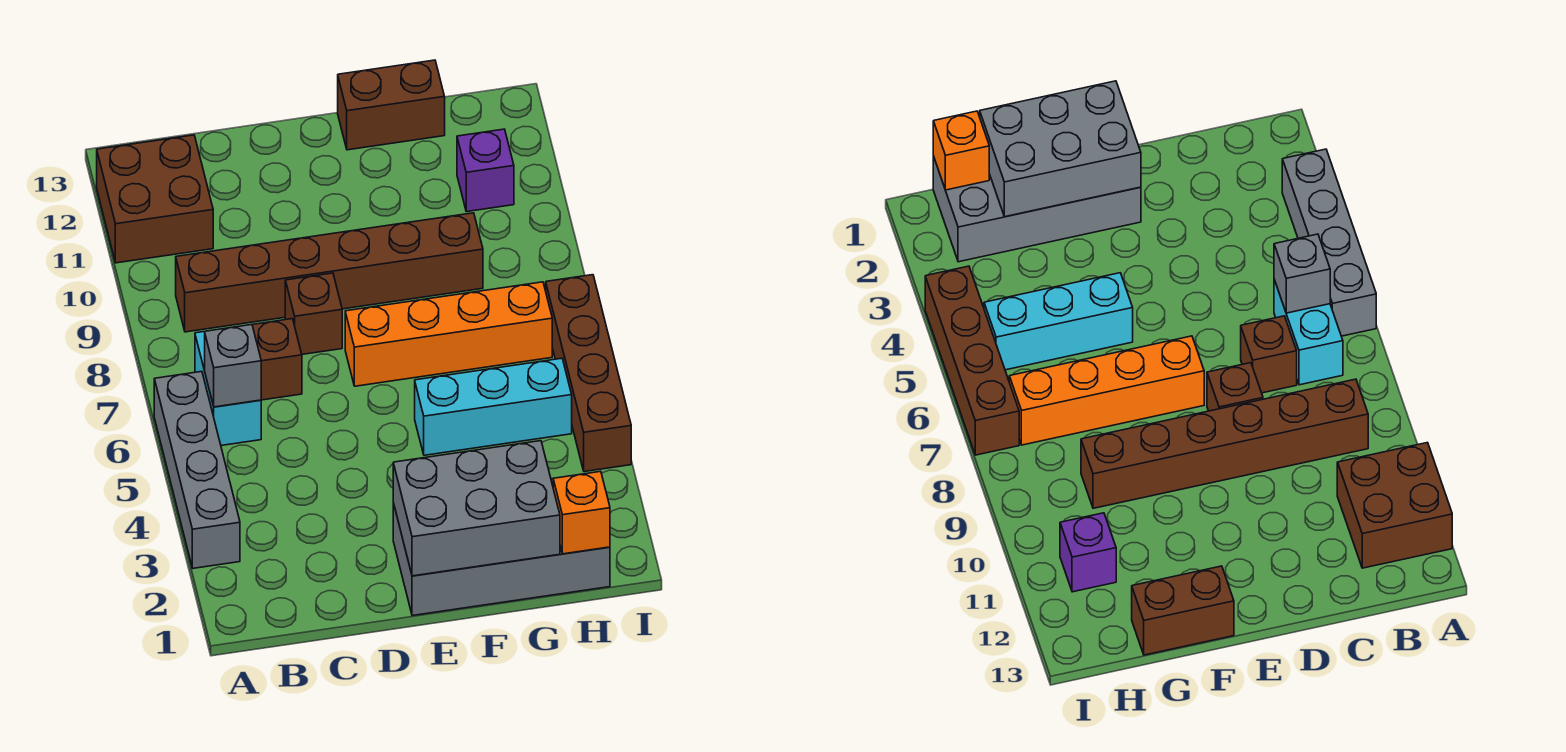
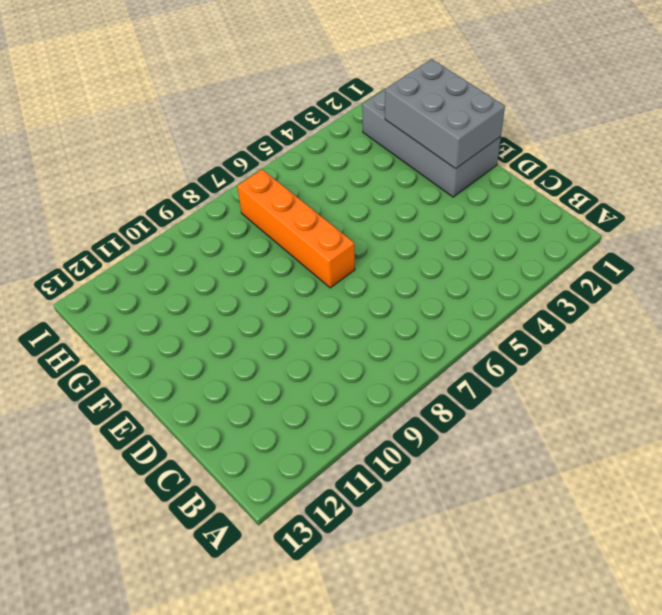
none -> grey 1x4 brick [154,372,240,568]
none -> brown 2x2 brick [97,135,213,263]
none -> cyan 1x2 brick [195,332,261,446]

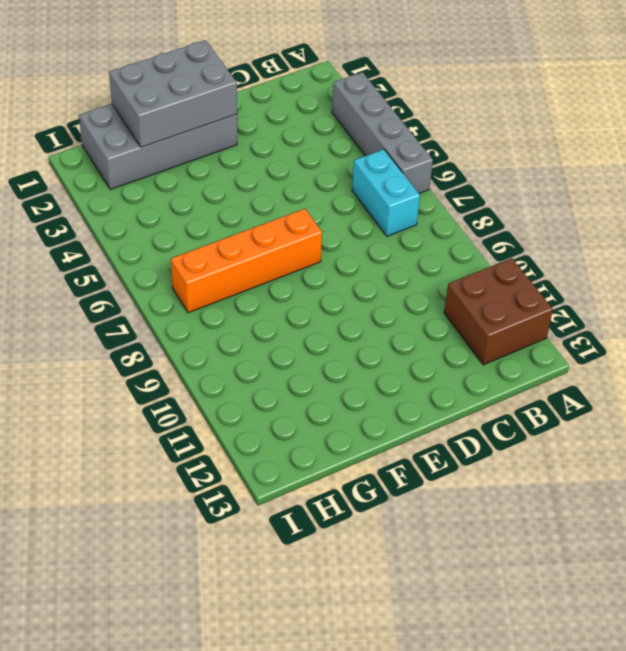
none -> brown 1x6 brick [176,213,483,332]
none -> brown 1x1 brick [252,319,302,400]
none -> brown 1x1 brick [285,273,342,354]

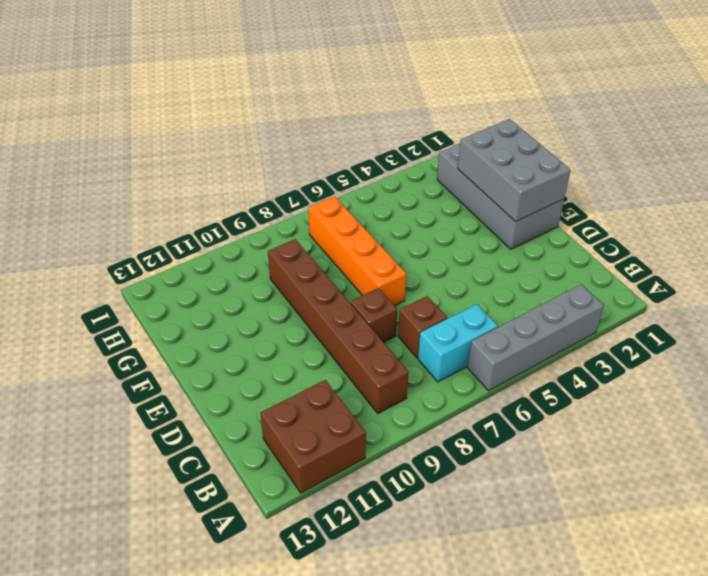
none -> cyan 1x3 brick [415,358,572,455]
none -> brown 1x2 brick [338,60,445,150]
none -> purple 1x1 brick [457,129,514,212]

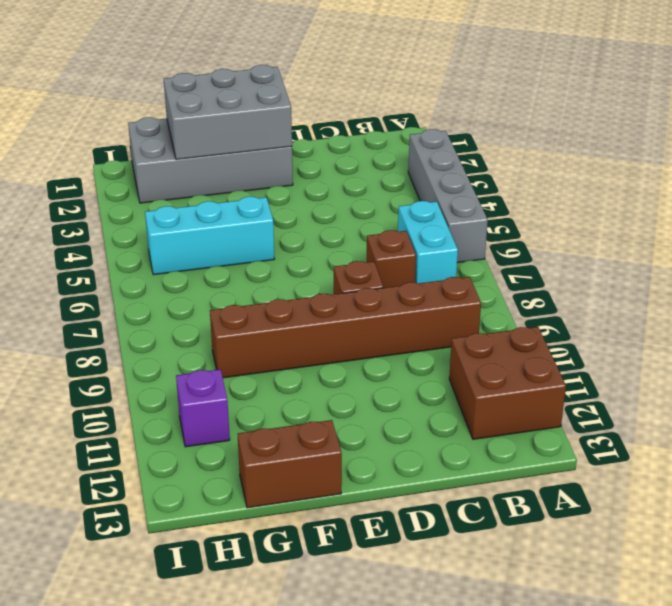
none -> orange 1x4 brick [345,282,552,386]
none -> brown 1x4 brick [546,275,631,472]
none -> grey 1x1 brick [205,325,261,407]

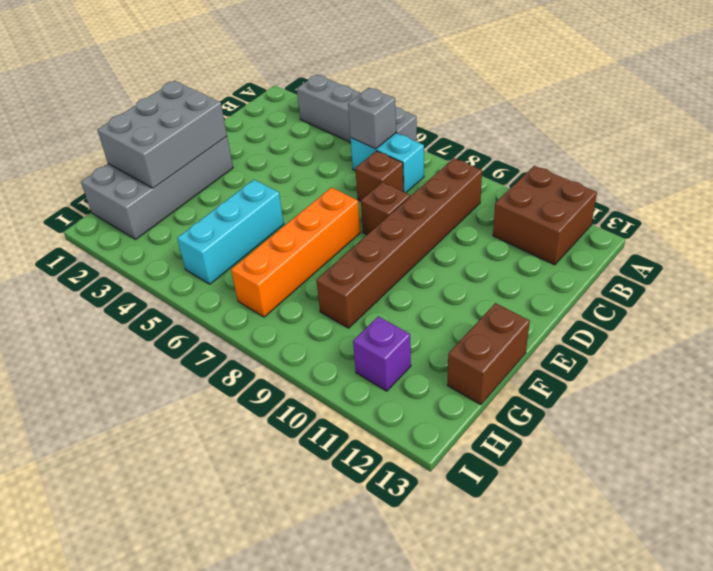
none -> brown 1x4 brick [546,275,631,472]
none -> orange 1x1 brick [553,471,610,554]

